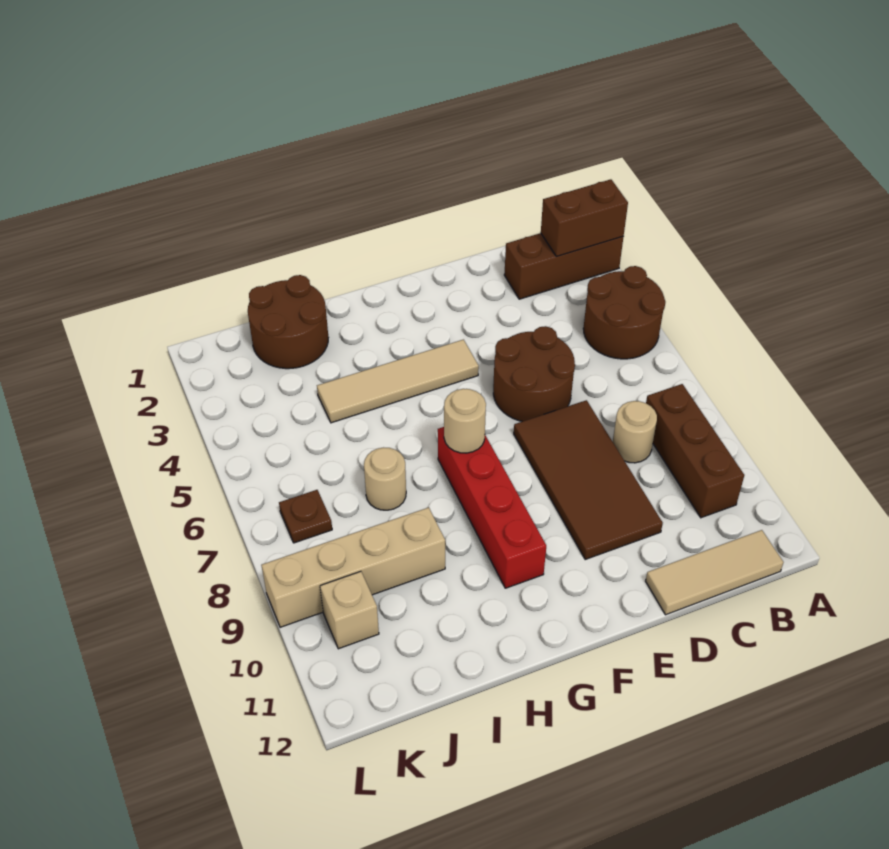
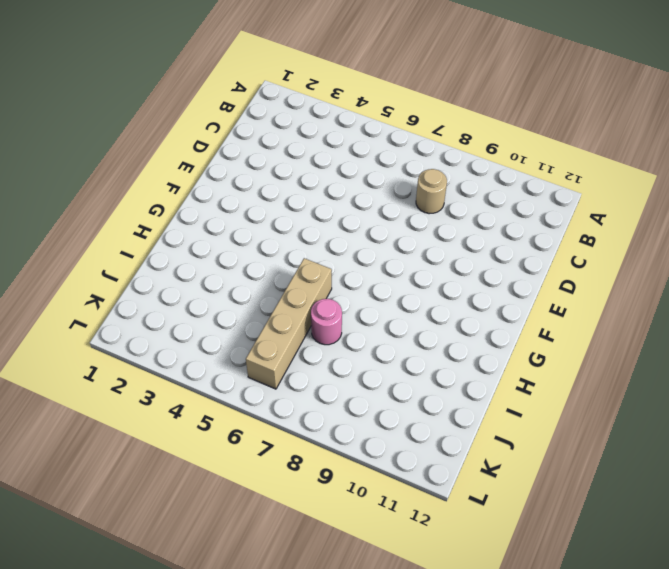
tan 1x4 brick [246,258,332,389] -> tan 1x4 brick moved to [261,507,445,627]
pink 1x1 round brick [311,299,342,345] -> tan 1x1 round brick [364,447,406,510]
none -> brown 1x3 brick [504,233,624,299]
none -> brown 2x2 round brick [583,266,665,359]
none -> brown 1x3 brick [646,384,744,518]

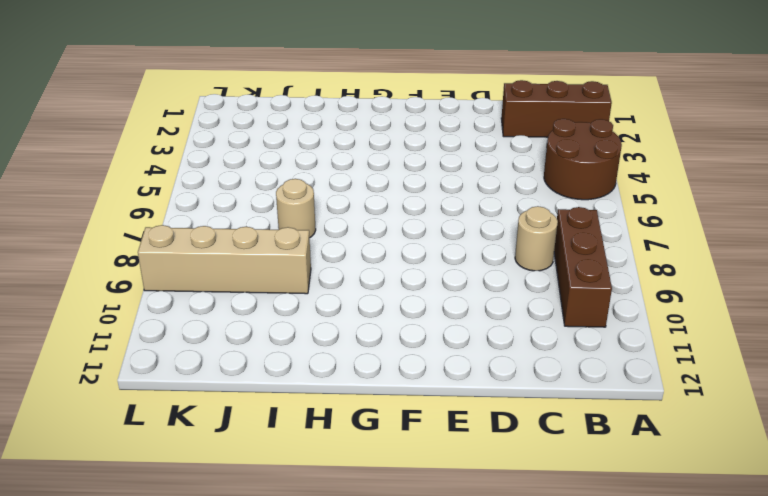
none -> tan 1x3 tile [646,530,783,615]
none -> brown 2x2 round brick [493,326,575,421]
none -> brown 2x4 tile [514,400,663,559]

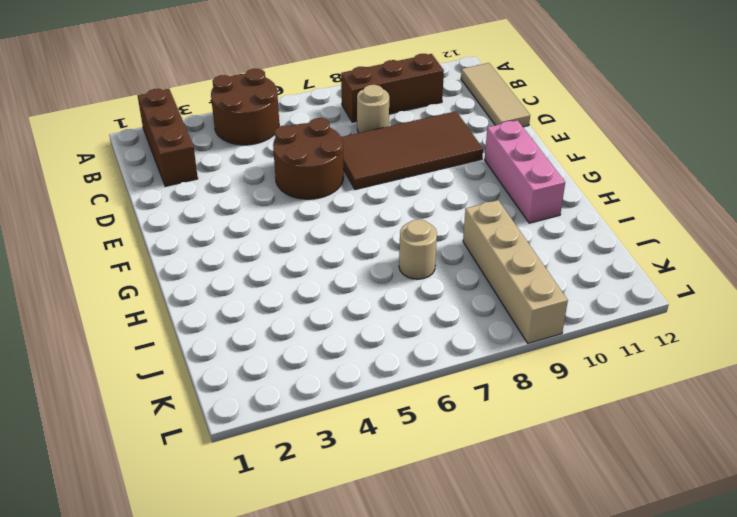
pink 1x3 brick [485,120,565,223] -> none
none -> tan 1x4 tile [317,340,479,423]
none -> red 1x4 brick [438,427,546,588]
none -> brown 2x2 round brick [248,275,328,369]

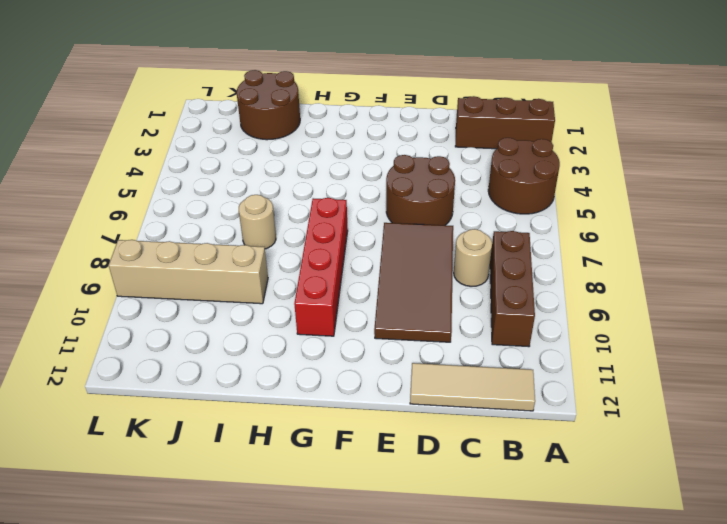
none -> tan 1x4 tile [317,340,479,423]
none -> brown 1x1 plate [279,490,332,543]
none -> tan 1x1 brick [320,571,379,649]

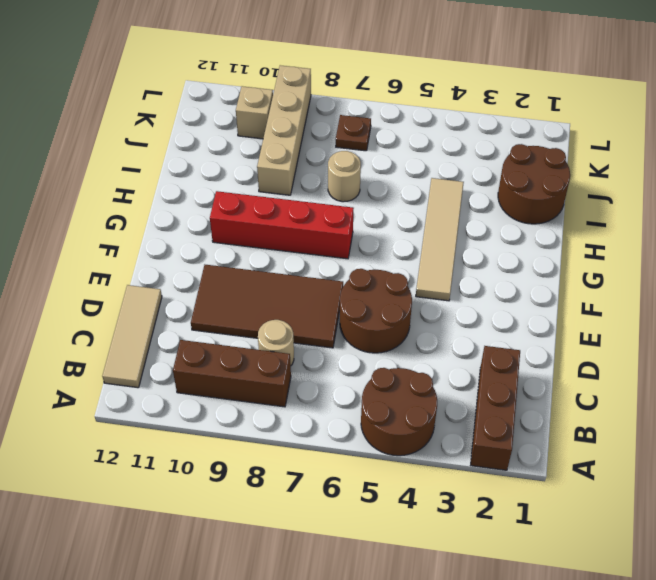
none -> brown 1x2 brick [541,179,628,256]
none -> tan 1x1 round brick [444,389,486,453]

